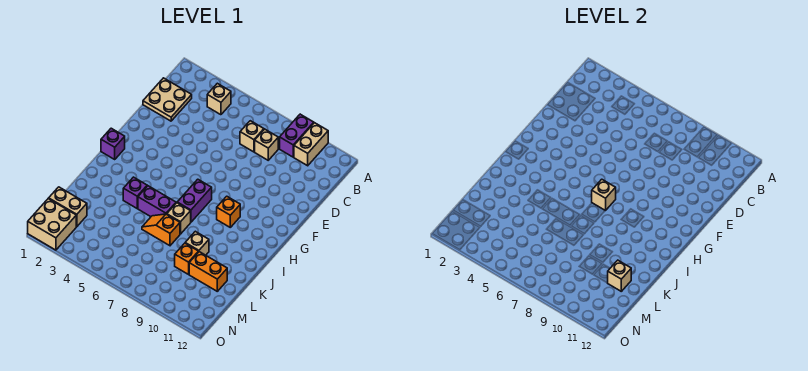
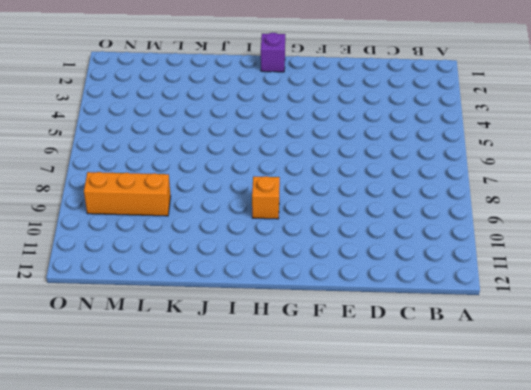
orange 1x3 brick [84,172,171,216] -> orange 1x1 brick [175,243,198,274]
none -> purple 1x2 brick [280,114,314,157]
none -> tan 1x2 brick [294,123,328,166]
none -> tan 1x1 brick [207,83,231,115]

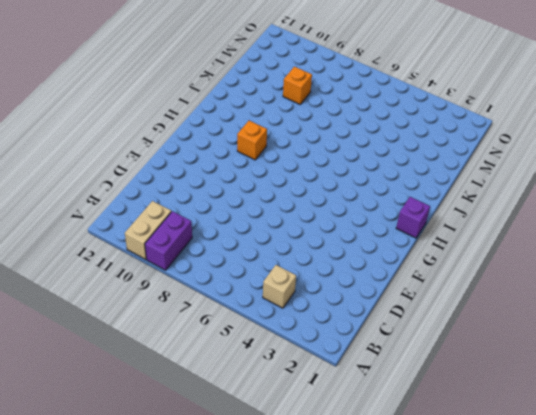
none -> tan 2x2 plate [143,78,192,121]
none -> tan 1x1 brick [240,121,264,152]
none -> tan 1x1 brick [255,129,278,160]

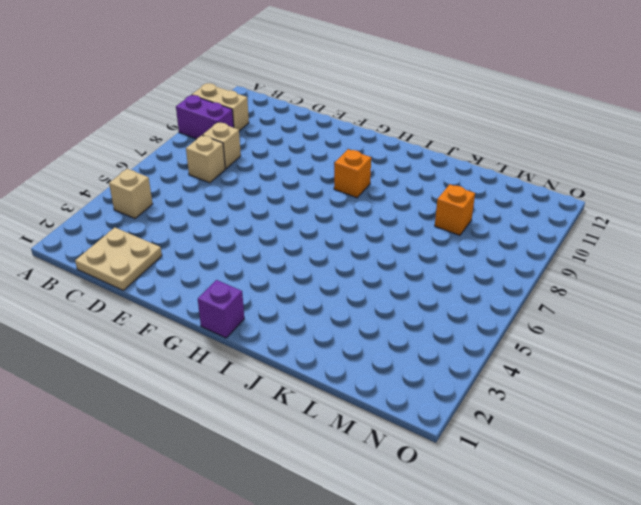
none -> purple 1x2 brick [177,179,212,222]
none -> purple 1x1 brick [123,177,147,208]
none -> purple 1x2 brick [138,186,176,217]

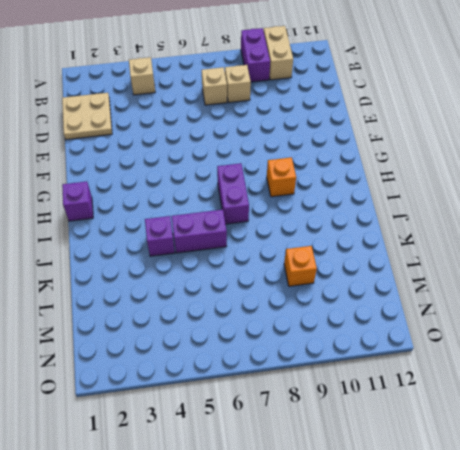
none -> tan 1x1 brick [167,203,191,234]
none -> orange 1x2 slope [142,214,180,246]
none -> tan 1x1 brick [186,231,209,255]

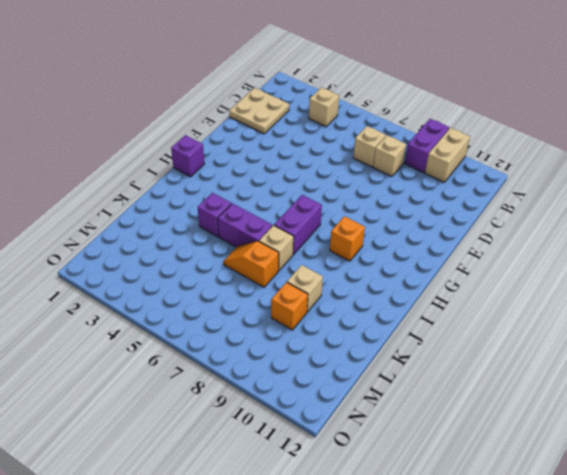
none -> orange 1x2 brick [189,252,227,291]
none -> tan 1x2 brick [49,187,87,227]
none -> tan 2x2 brick [28,199,76,250]

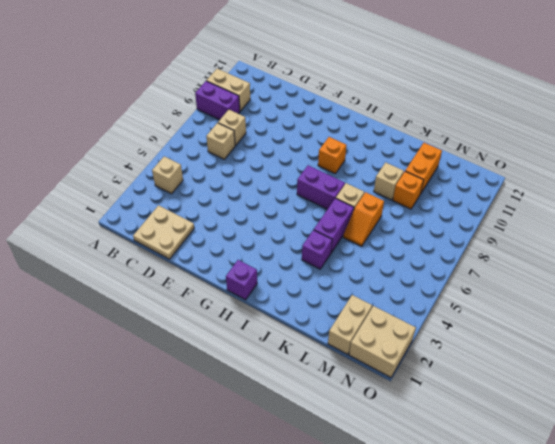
none -> tan 1x1 brick [592,179,616,210]
none -> tan 1x1 brick [608,260,631,291]

